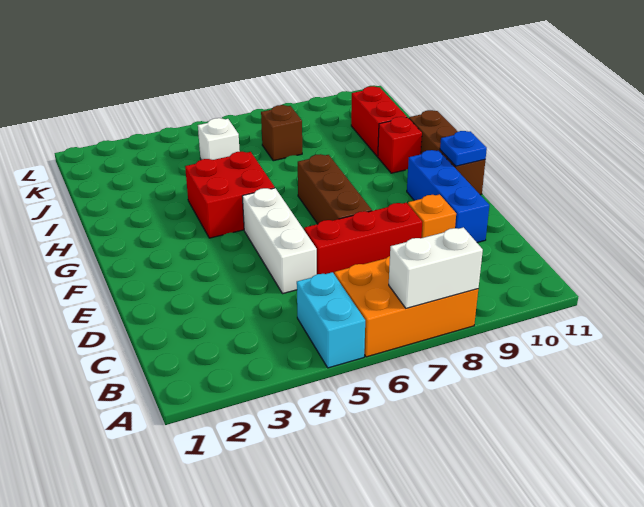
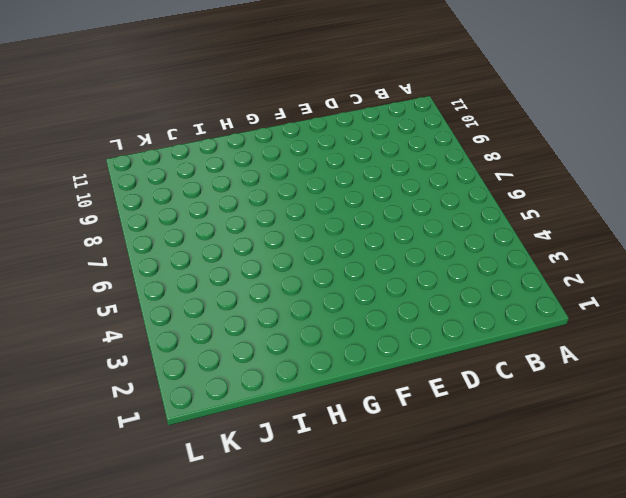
none -> cyan 1x2 brick [297,272,365,368]
none -> orange 2x3 brick [334,256,478,357]
none -> white 1x3 brick [242,188,317,294]

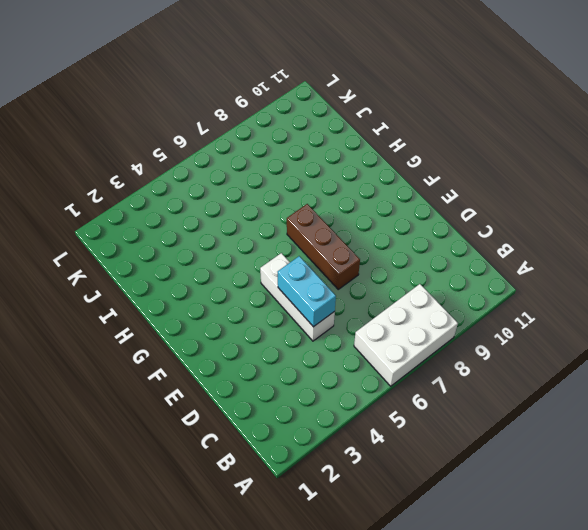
white 2x3 brick [354,284,458,386] -> orange 2x3 brick [334,256,478,357]
cyan 1x2 brick [278,256,336,327] -> cyan 1x2 brick moved to [297,272,365,368]
none -> red 1x3 brick [304,202,422,274]
none -> orange 1x1 brick [408,194,456,238]
none -> blue 1x3 brick [407,150,489,243]

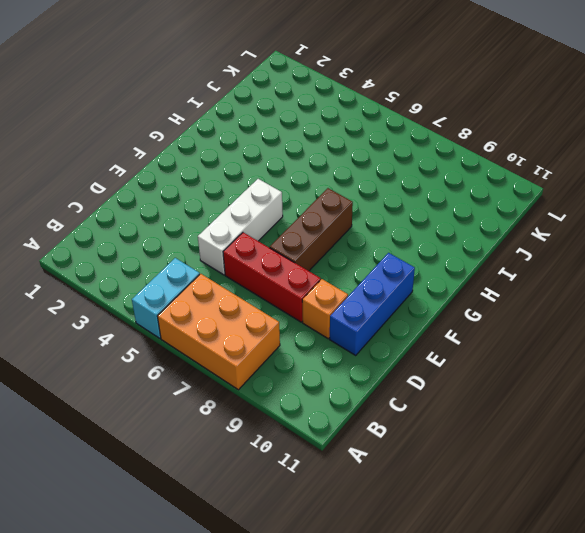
none -> brown 1x3 brick [409,110,485,195]
none -> red 2x2 brick [185,152,275,238]
none -> red 1x1 brick [378,117,422,173]

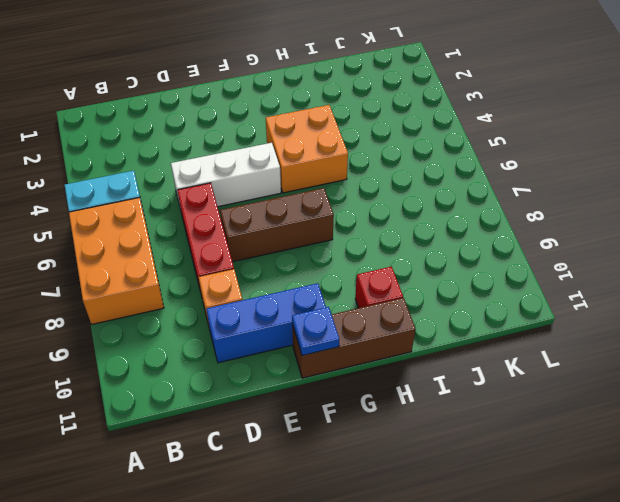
orange 2x2 brick [266,105,348,193] -> red 2x2 brick [185,152,275,238]
none -> red 1x2 brick [351,86,407,157]
none -> white 1x1 brick [198,118,240,160]
none -> brown 1x1 brick [261,105,302,161]

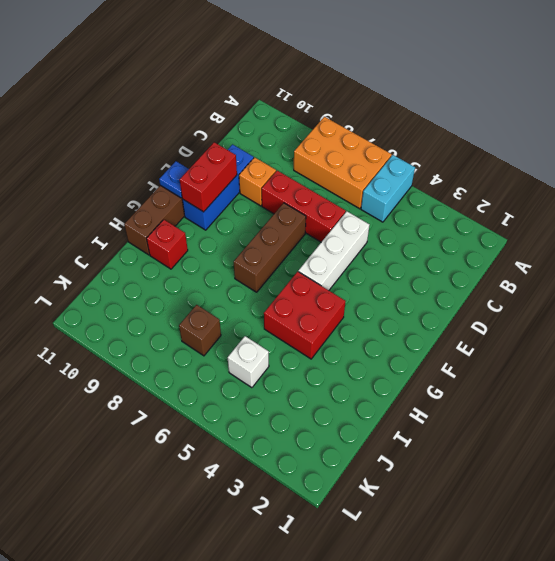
red 1x2 brick [180,142,237,212] -> red 1x2 brick moved to [351,86,407,157]
none -> white 1x2 brick [389,227,483,308]

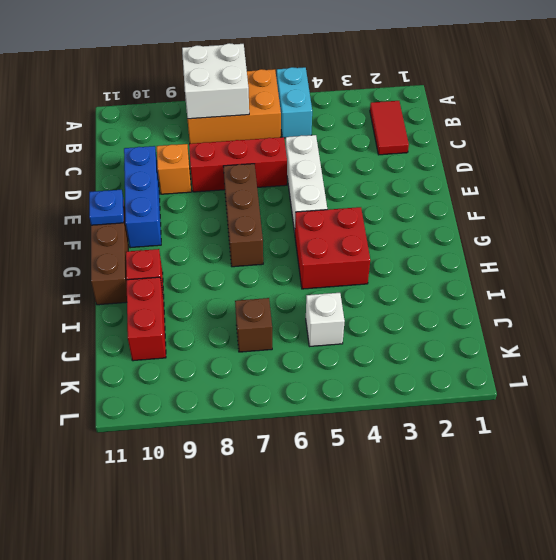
white 2x2 brick [182,43,249,119] -> white 1x2 brick [389,227,483,308]
red 1x2 tile [370,101,409,155] -> none

